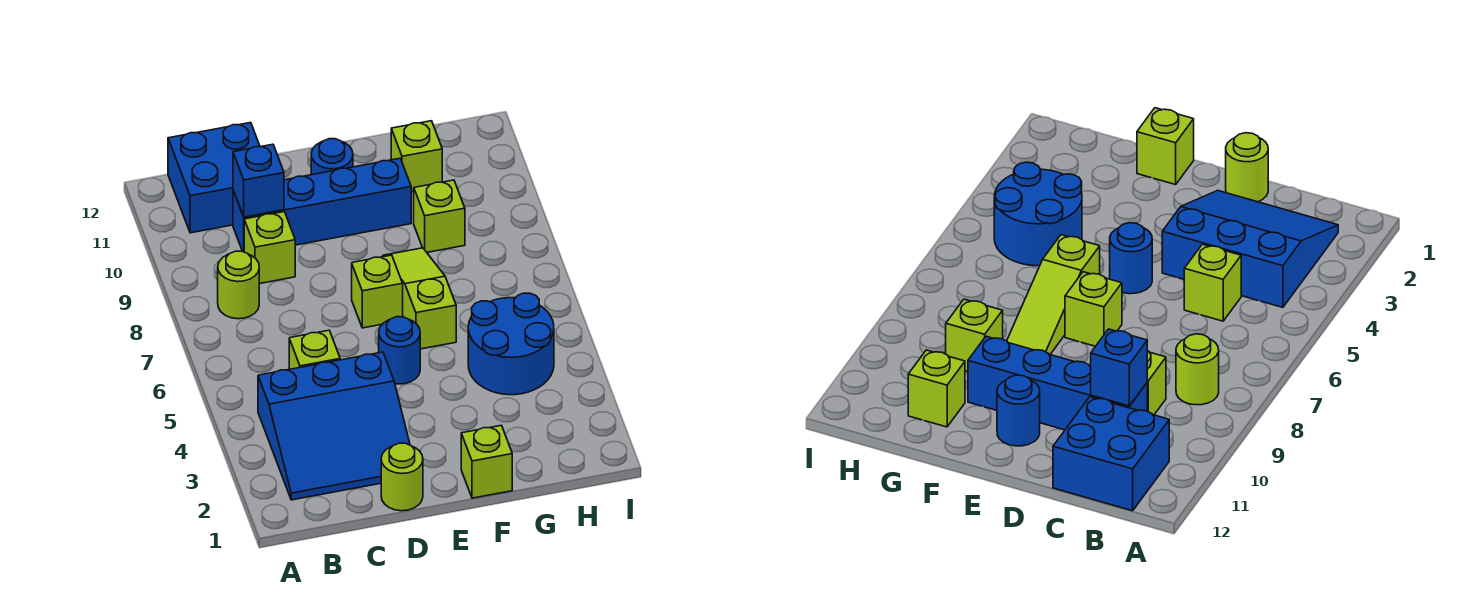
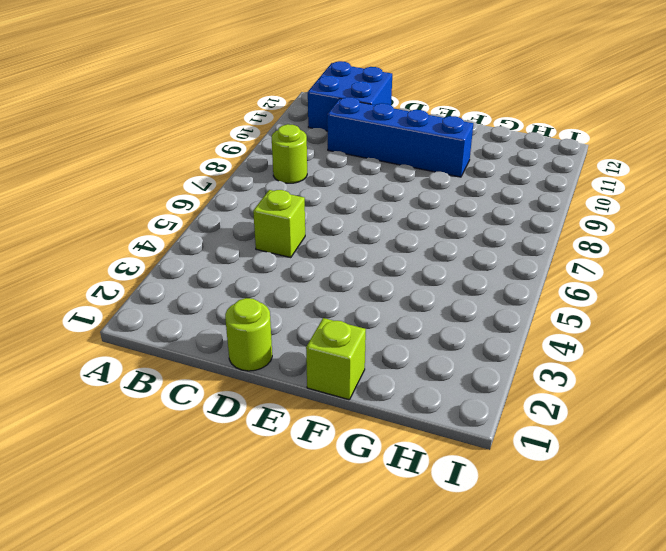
none -> blue 3x3 slope [258,352,410,500]
none -> lime 1x1 brick [244,212,295,284]
none -> blue 1x1 round brick [379,317,420,384]

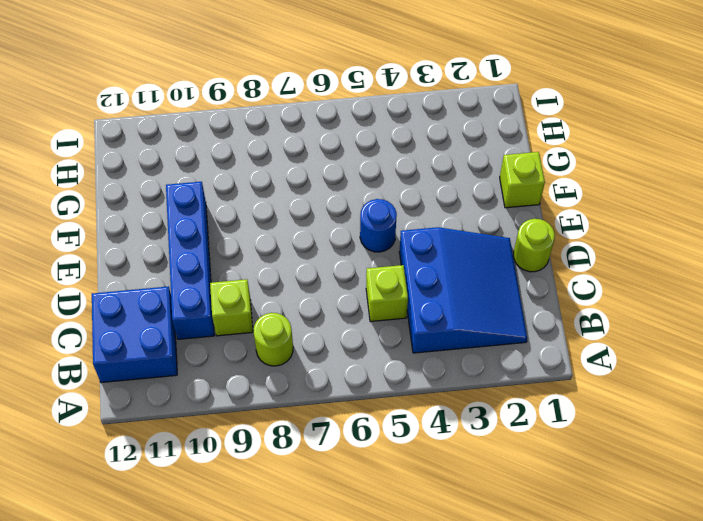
none -> lime 1x1 brick [352,255,403,328]
none -> blue 1x1 round brick [311,139,353,175]
none -> lime 1x3 slope [383,248,456,349]

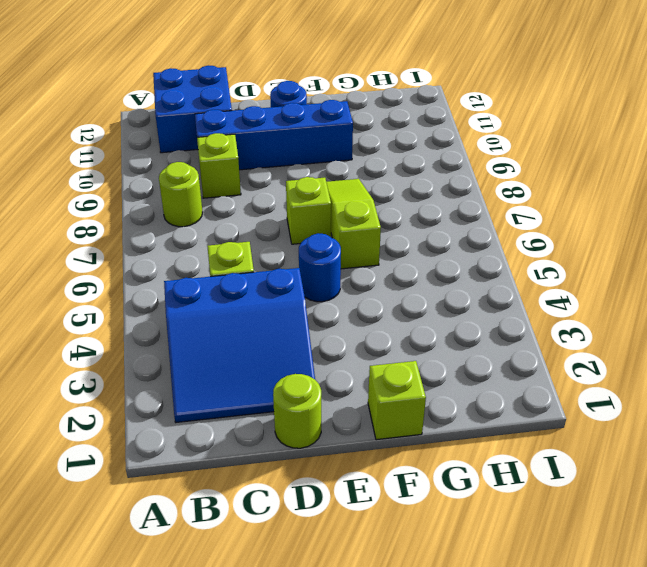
none -> blue 2x2 round brick [468,293,554,395]
none -> lime 1x1 brick [414,180,465,252]
none -> lime 1x1 brick [391,121,442,192]

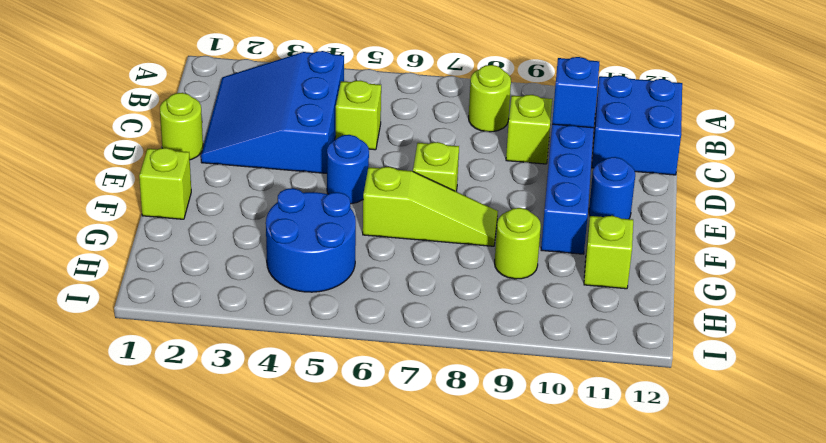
lime 1x1 round brick [495,208,541,279] -> lime 1x1 brick [414,180,465,252]

